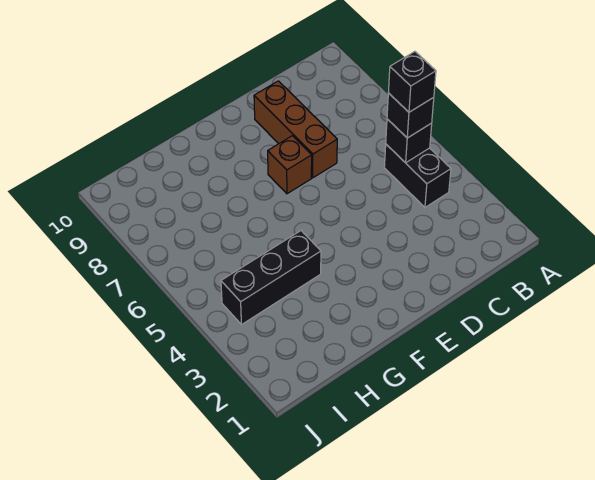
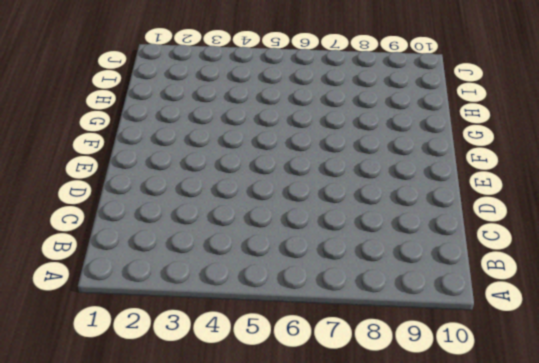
none -> black 1x2 brick [384,144,451,207]
none -> brown 1x3 brick [254,81,337,178]

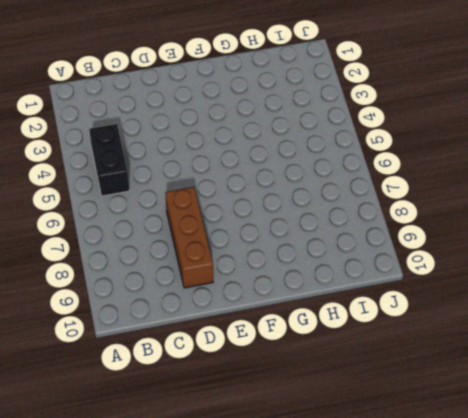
none -> brown 1x1 brick [268,136,312,194]
none -> black 1x3 brick [221,231,321,324]

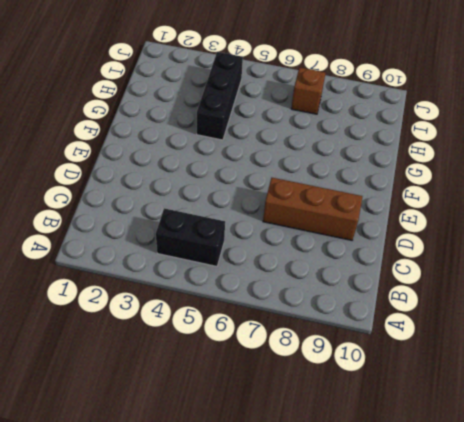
brown 1x1 brick [291,68,325,114] -> brown 1x1 brick moved to [268,136,312,194]
none -> black 1x1 brick [386,119,432,163]
none -> black 1x1 brick [387,93,434,138]

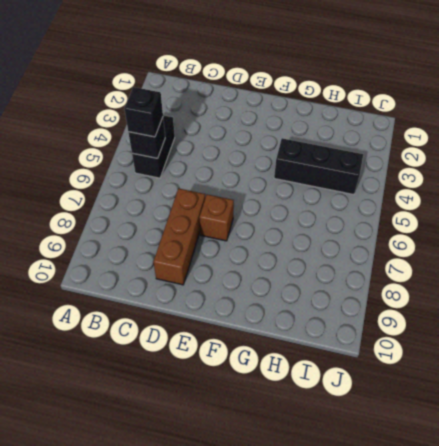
none -> black 1x1 brick [388,52,436,112]

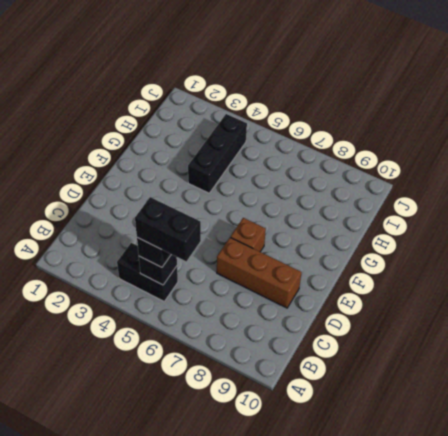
black 1x2 brick [135,197,201,261] -> black 1x1 brick [388,52,436,112]

